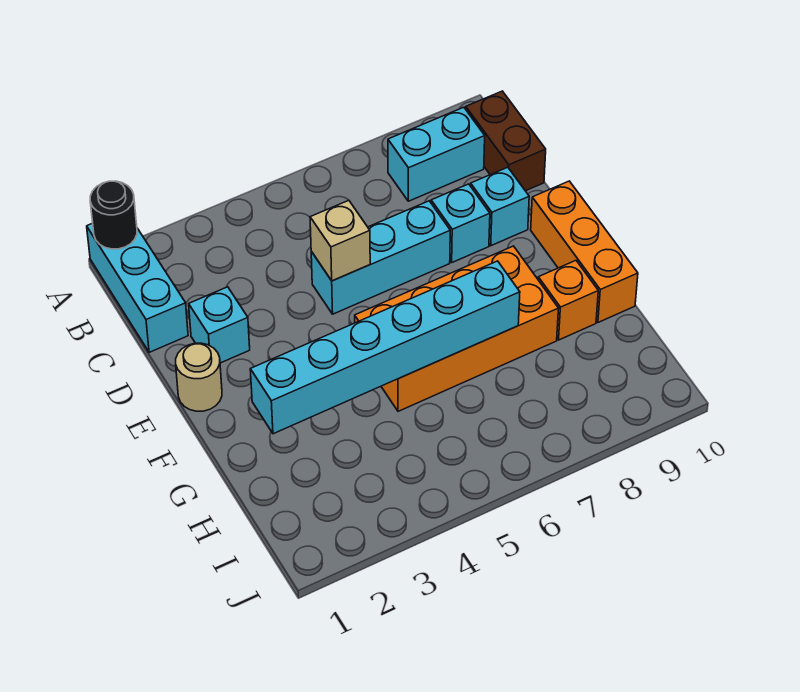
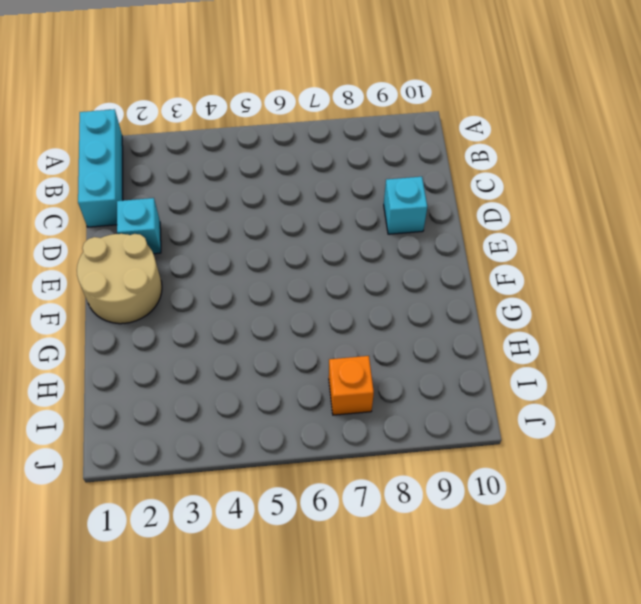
tan 2x2 round brick [77,234,162,324] -> tan 1x1 round brick [176,343,222,411]
orange 1x1 brick [329,356,374,415] -> orange 1x1 brick moved to [538,261,598,340]
none -> cyan 1x2 brick [388,107,485,201]
none -> brown 1x2 brick [466,91,546,191]
none -> cyan 1x3 brick [311,201,450,314]

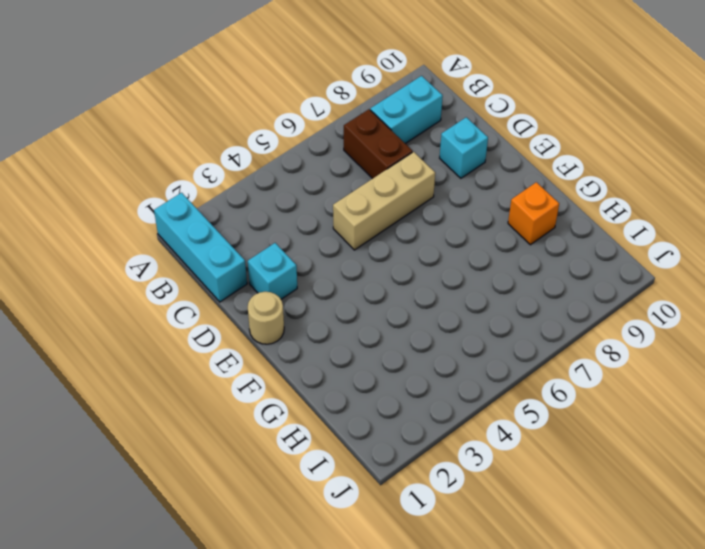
brown 1x2 brick [344,109,413,179] -> brown 1x2 brick moved to [466,91,546,191]
tan 1x3 brick [333,152,435,250] -> cyan 1x3 brick [311,201,450,314]
none -> cyan 1x1 brick [431,184,490,262]
none -> orange 1x3 brick [531,181,638,322]
none -> orange 2x4 brick [355,246,559,411]

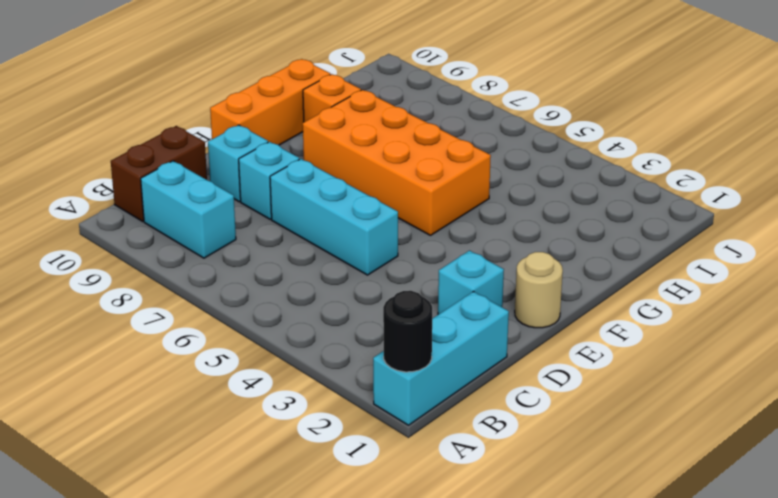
none -> tan 1x1 brick [310,200,370,281]
none -> cyan 1x6 brick [250,261,520,434]

